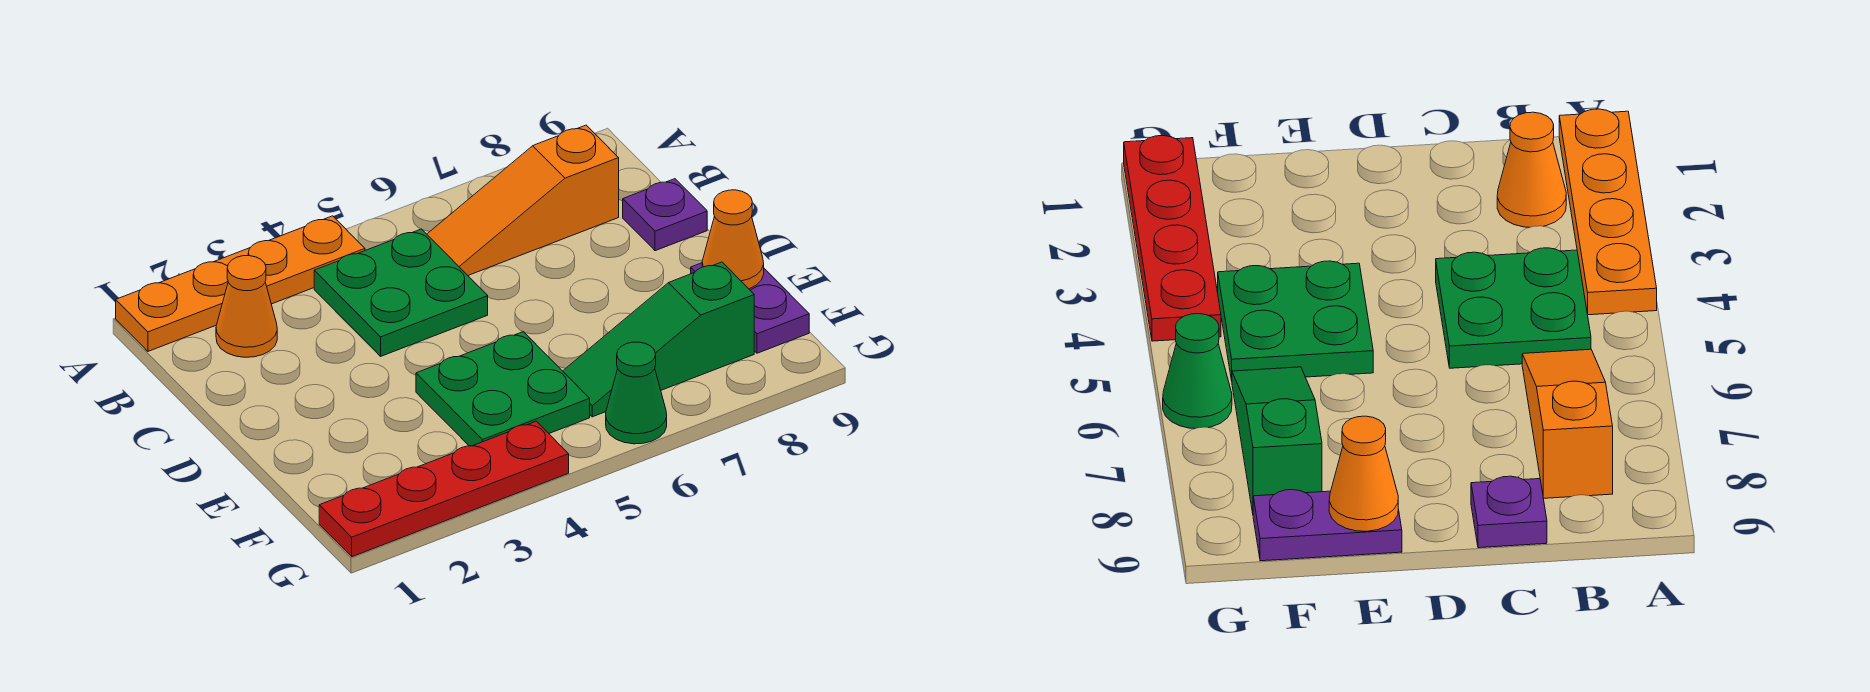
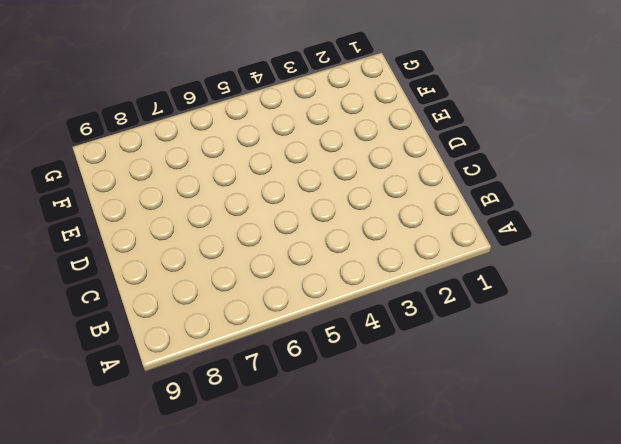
none -> orange 1x4 plate [116,216,365,351]
none -> orange 1x1 cone [216,256,277,357]

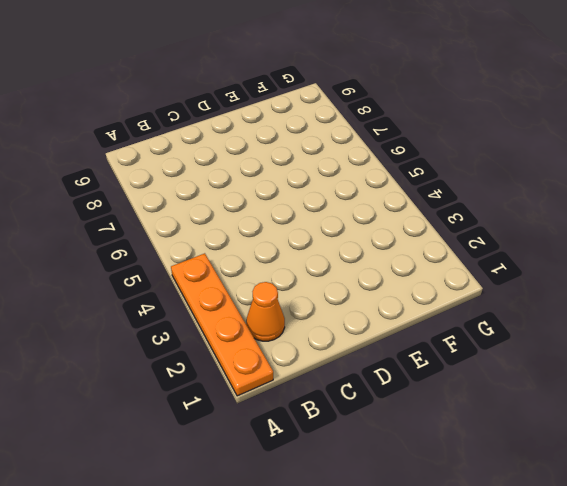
none -> green 2x2 plate [314,229,488,356]
none -> orange 1x3 slope [427,125,619,275]

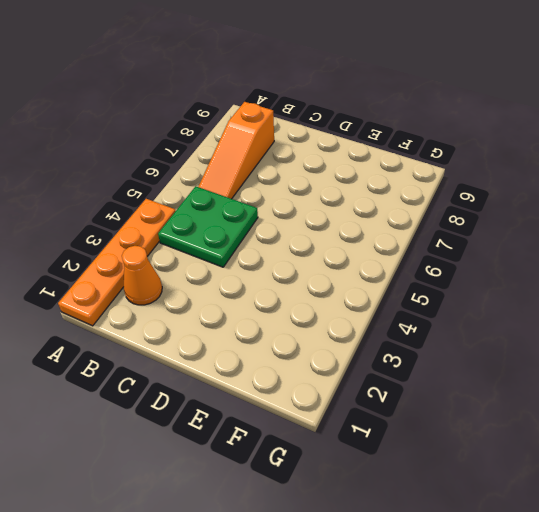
none -> purple 1x1 plate [623,179,707,251]
none -> green 2x2 plate [416,332,590,446]

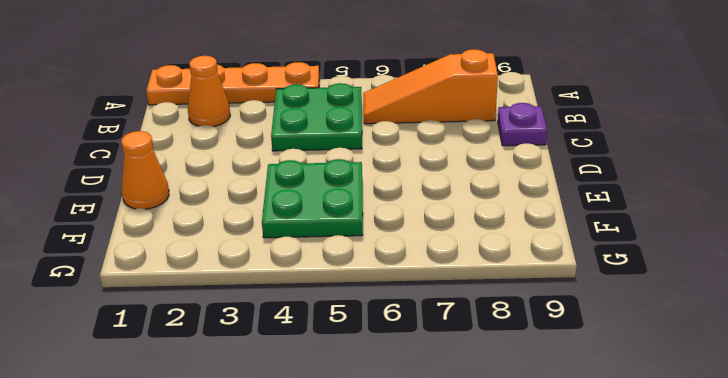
orange 1x1 cone [121,131,169,209] -> orange 1x1 cone moved to [702,190,764,289]
none -> purple 1x2 plate [691,263,809,353]
none -> green 1x3 slope [563,262,754,417]

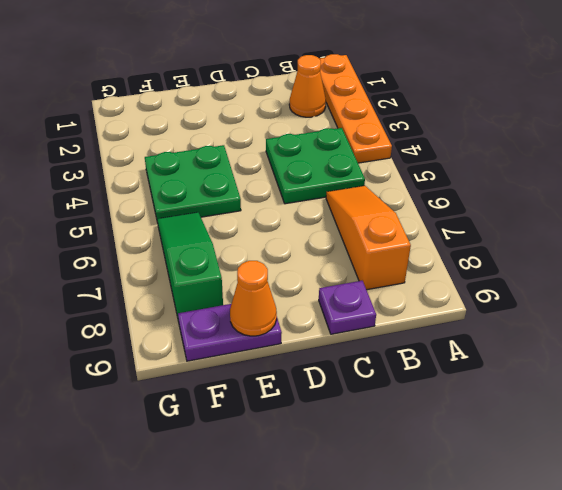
none -> red 1x4 plate [319,421,569,557]
none -> green 1x1 cone [606,342,667,444]

